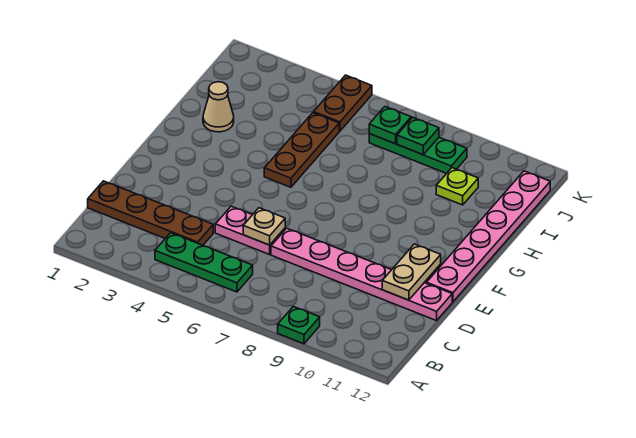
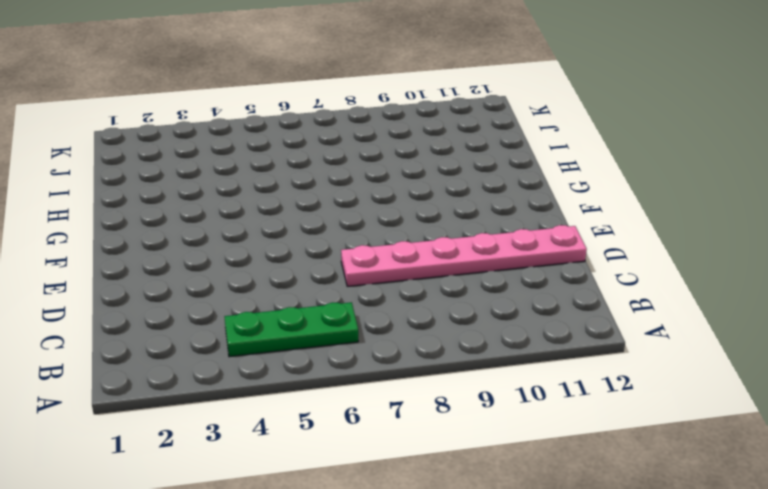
none -> green 1x1 plate [278,306,320,344]
none -> brown 1x4 plate [88,181,213,245]
none -> pink 1x2 plate [215,206,285,255]

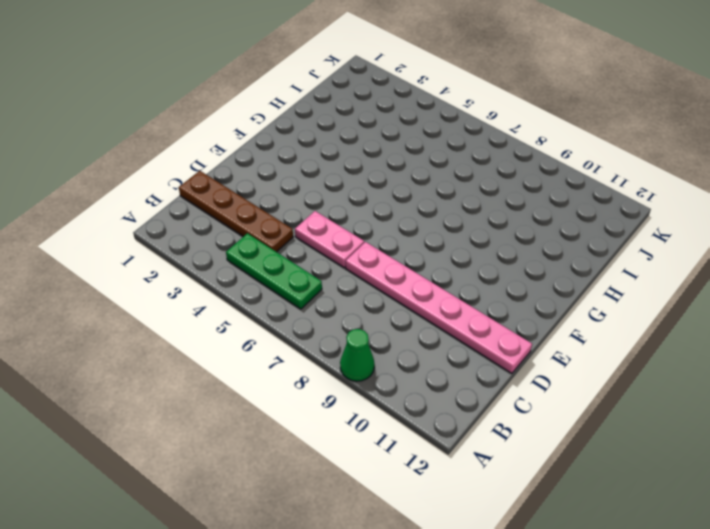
green 1x1 cone [340,329,374,381] -> green 1x1 plate [278,306,320,344]
none -> pink 1x6 plate [427,171,550,302]
none -> brown 1x3 plate [264,113,339,187]
none -> tan 1x1 cone [203,82,234,132]

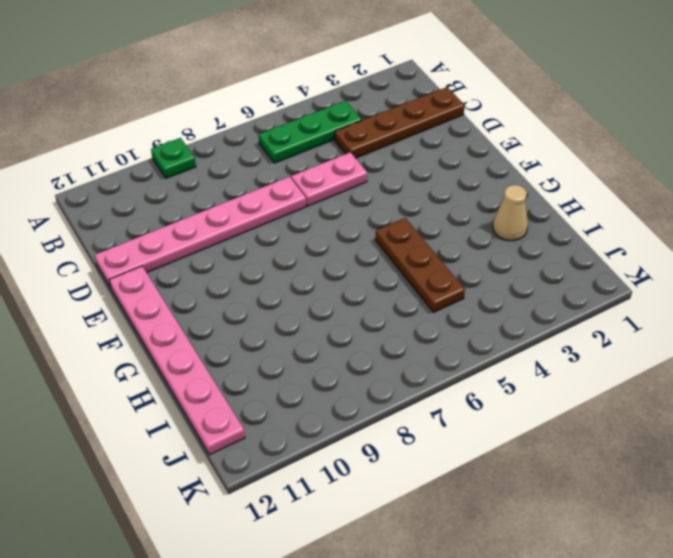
none -> lime 1x1 plate [436,168,478,205]
none -> brown 1x2 plate [314,75,372,131]
none -> green 1x3 plate [369,134,467,173]

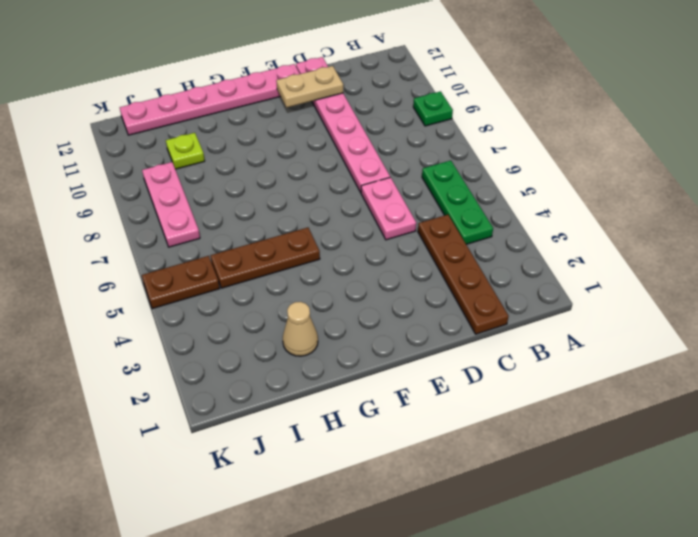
pink 1x3 plate [142,162,200,247] -> green 1x3 plate [369,134,467,173]
none -> tan 1x1 plate [243,208,285,245]
none -> green 1x1 plate [369,107,411,144]
none -> green 1x1 plate [397,117,439,155]

